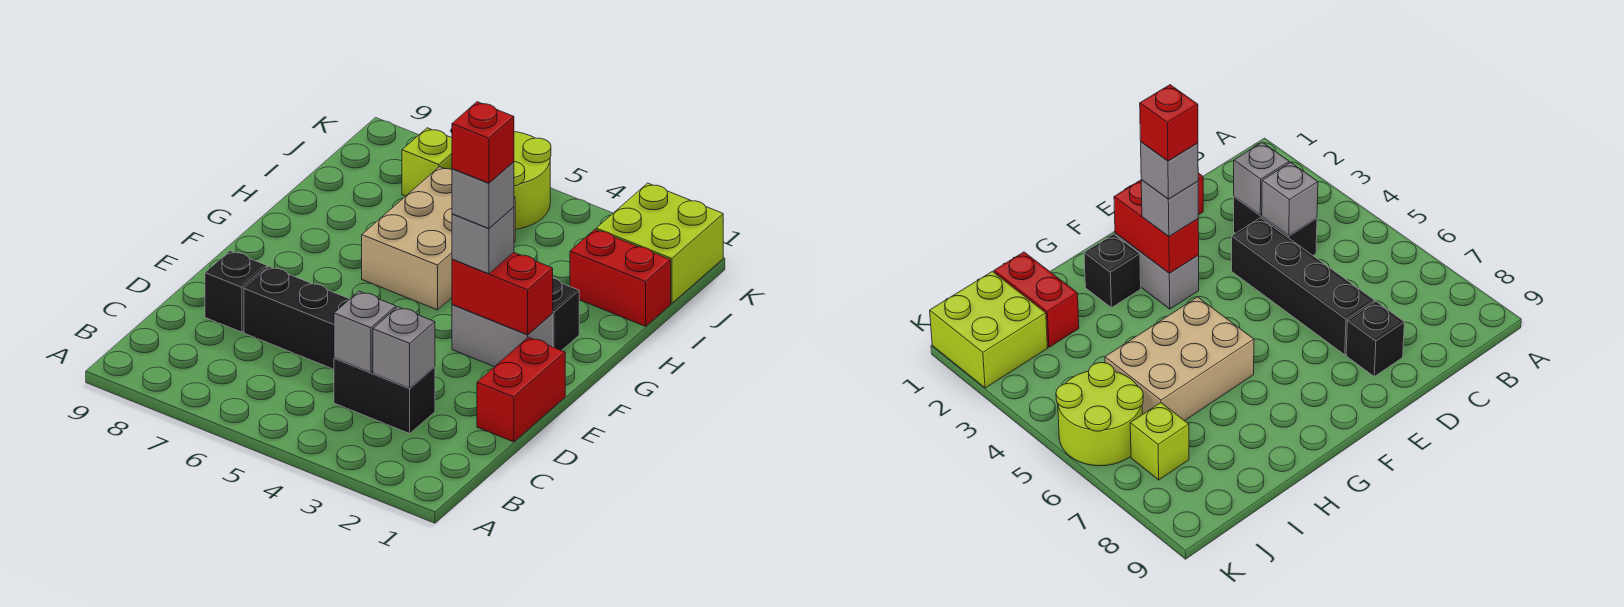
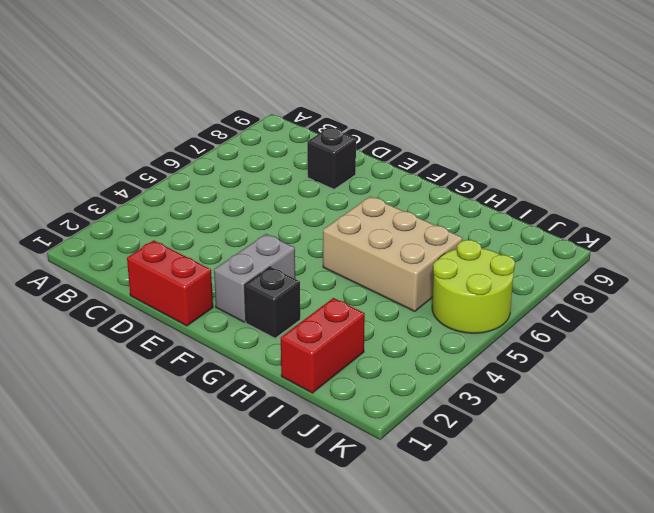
none -> black 1x2 brick [334,358,435,434]
none -> black 1x4 brick [244,267,349,369]
none -> lime 2x2 brick [596,183,723,303]

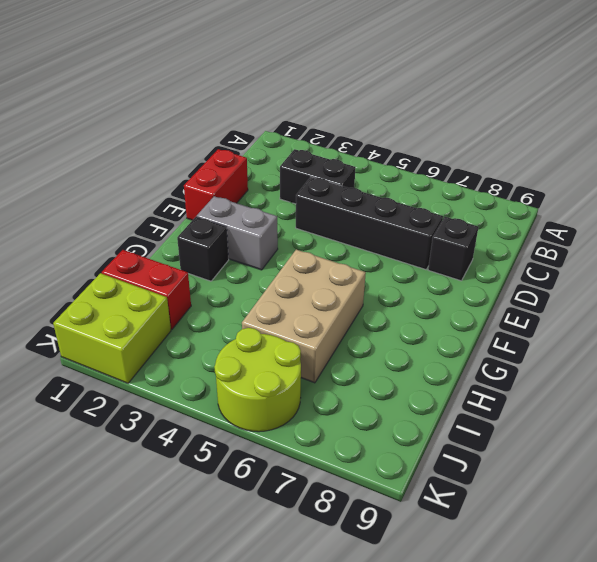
none -> lime 1x1 brick [402,128,452,196]
none -> grey 1x1 brick [373,307,435,388]
none -> grey 1x1 brick [334,291,396,373]

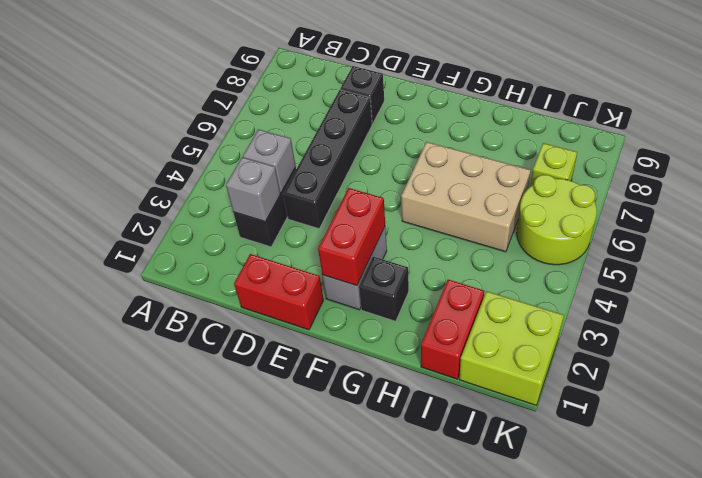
none -> grey 1x1 brick [452,207,514,274]
none -> grey 1x1 brick [452,162,514,228]
none -> red 1x1 brick [452,102,514,183]

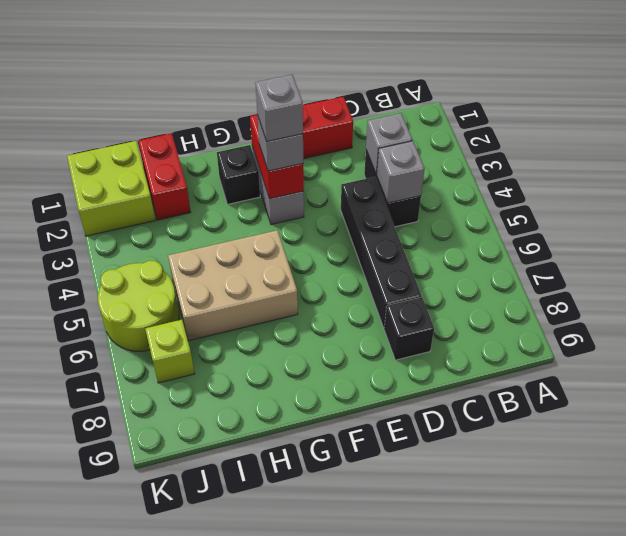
none -> red 1x1 brick [452,102,514,183]

